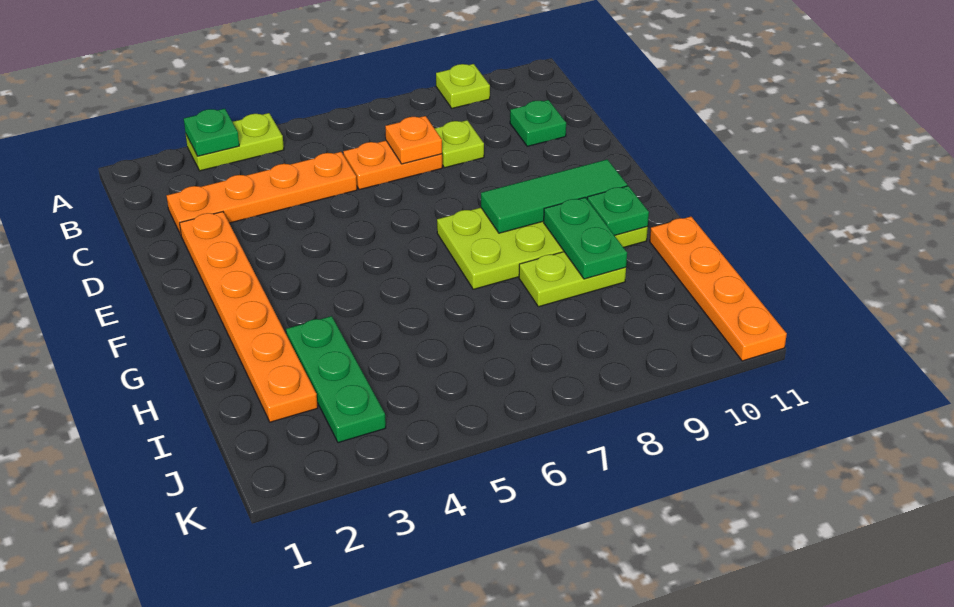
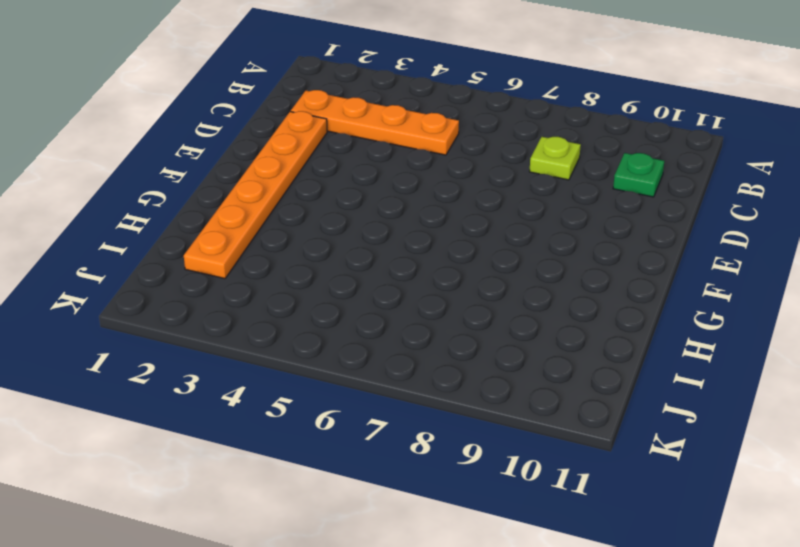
none -> lime 1x2 plate [186,113,284,171]
none -> lime 1x1 plate [436,64,490,108]
none -> orange 1x2 plate [343,141,442,190]

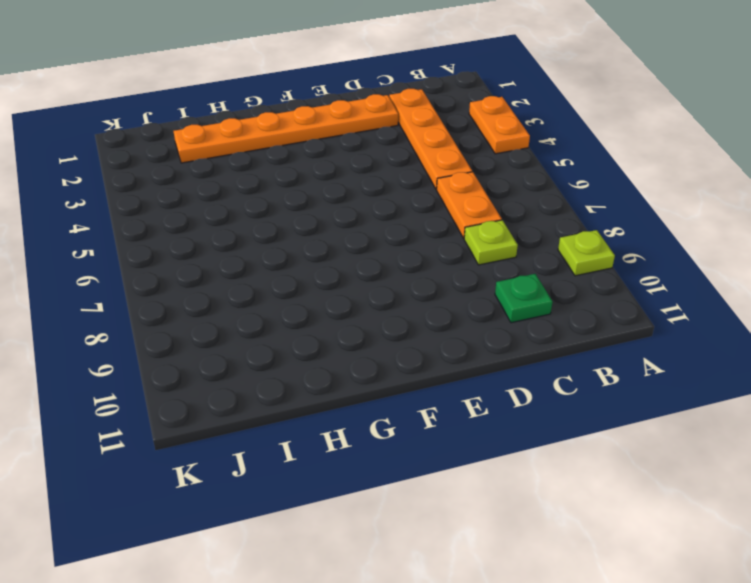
orange 1x2 plate [469,96,530,154] -> lime 1x2 plate [186,113,284,171]
none -> lime 2x4 plate [437,208,648,289]
none -> green 1x3 plate [286,316,386,443]
none -> lime 1x2 plate [519,252,626,307]

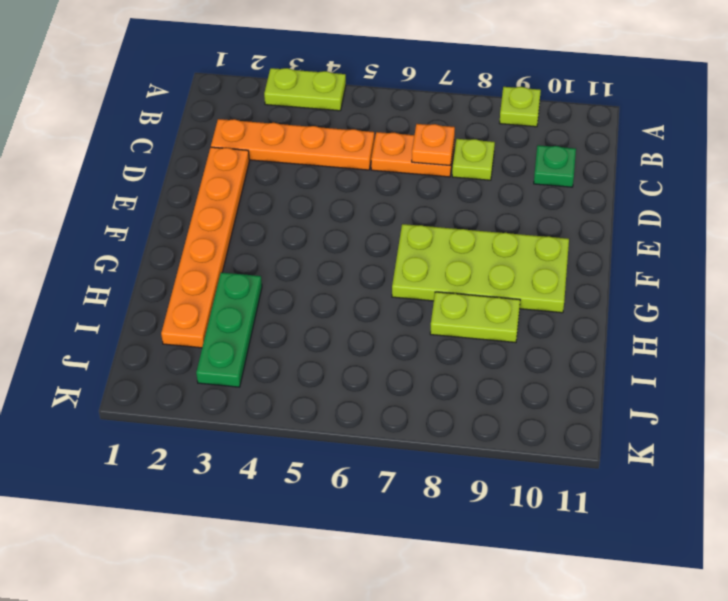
none -> orange 1x4 plate [650,217,787,361]
none -> green 1x1 plate [184,109,239,156]
none -> green 1x3 tile [481,159,627,233]

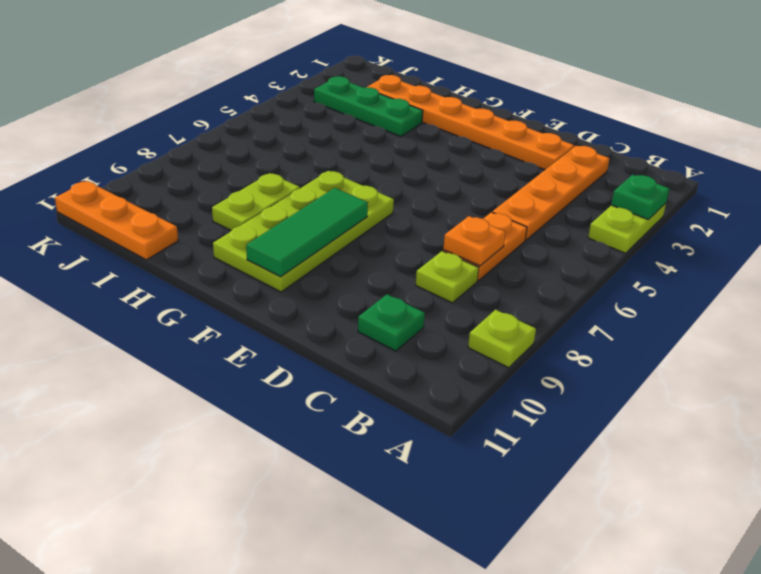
orange 1x3 plate [55,181,178,260] -> orange 1x4 plate [650,217,787,361]
none -> green 1x2 plate [544,197,627,279]
none -> green 1x1 plate [587,186,649,236]

